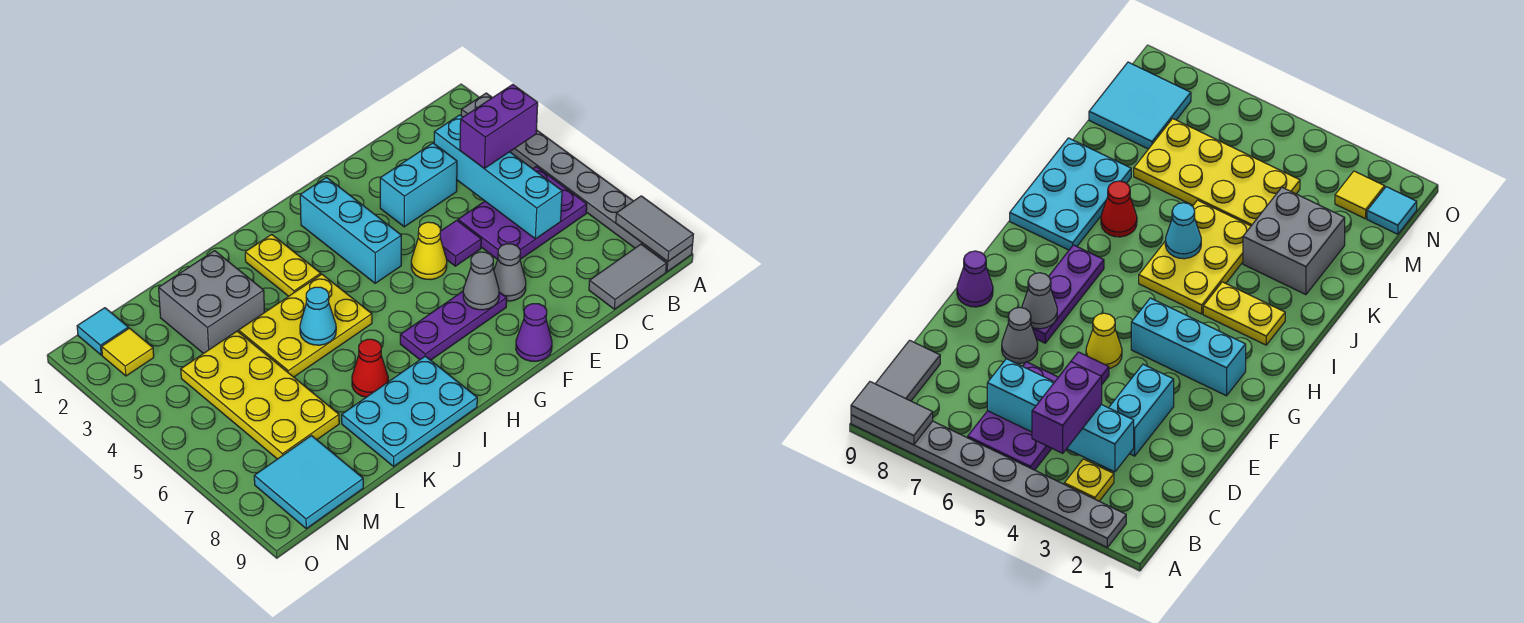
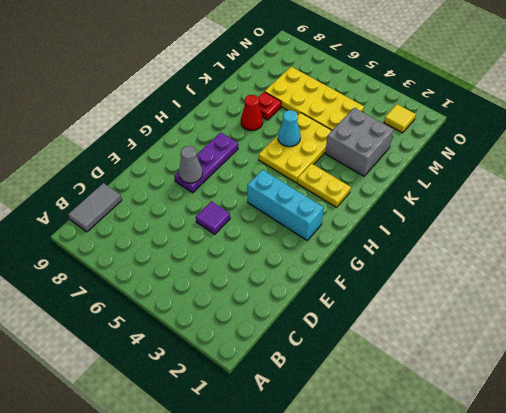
red 1x1 plate [258,92,281,120] -> none
none -> grey 1x8 plate [461,93,693,272]
none -> yellow 1x1 plate [1064,459,1114,501]
none -> purple 2x3 plate [458,167,587,260]

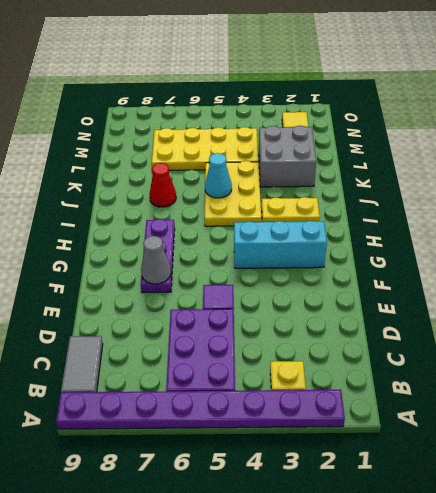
purple 1x8 plate [56,390,345,429] -> grey 1x8 plate [461,93,693,272]
none -> cyan 1x2 brick [380,143,457,227]
none -> grey 1x1 cone [494,244,526,301]
none -> yellow 1x1 cone [411,222,447,280]

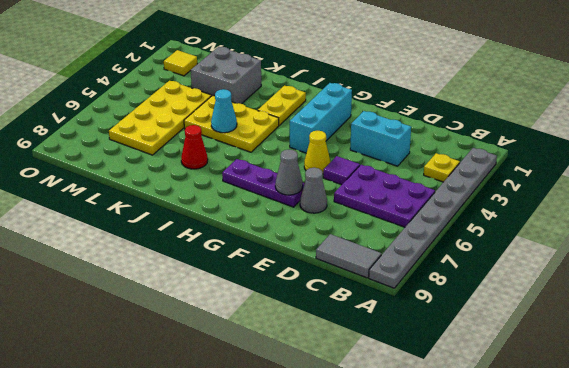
none -> purple 1x1 cone [516,304,552,361]
none -> cyan 2x3 plate [342,356,477,466]
none -> cyan 2x2 tile [254,436,363,529]

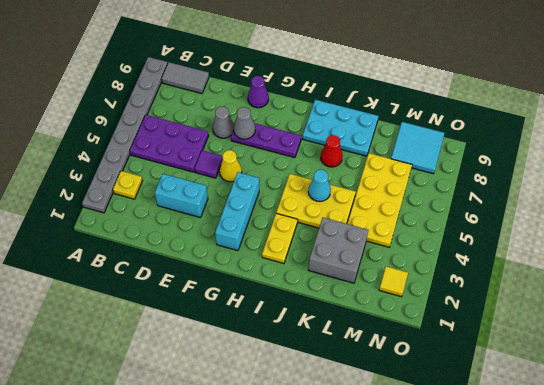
none -> cyan 1x1 tile [77,308,128,355]
none -> grey 1x2 tile [616,196,694,262]
none -> cyan 1x4 brick [434,115,562,239]

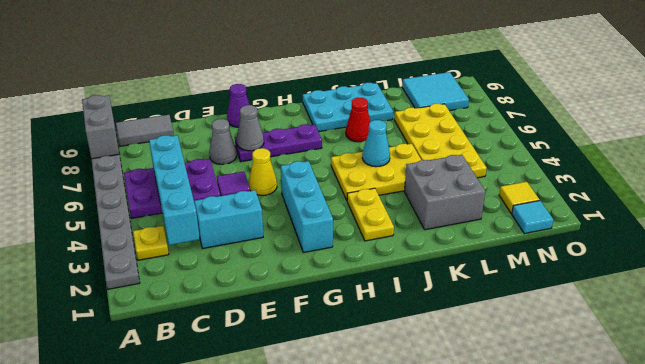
grey 1x2 brick [82,95,119,159] -> grey 1x2 tile [616,196,694,262]
none -> purple 1x2 brick [460,85,538,168]

